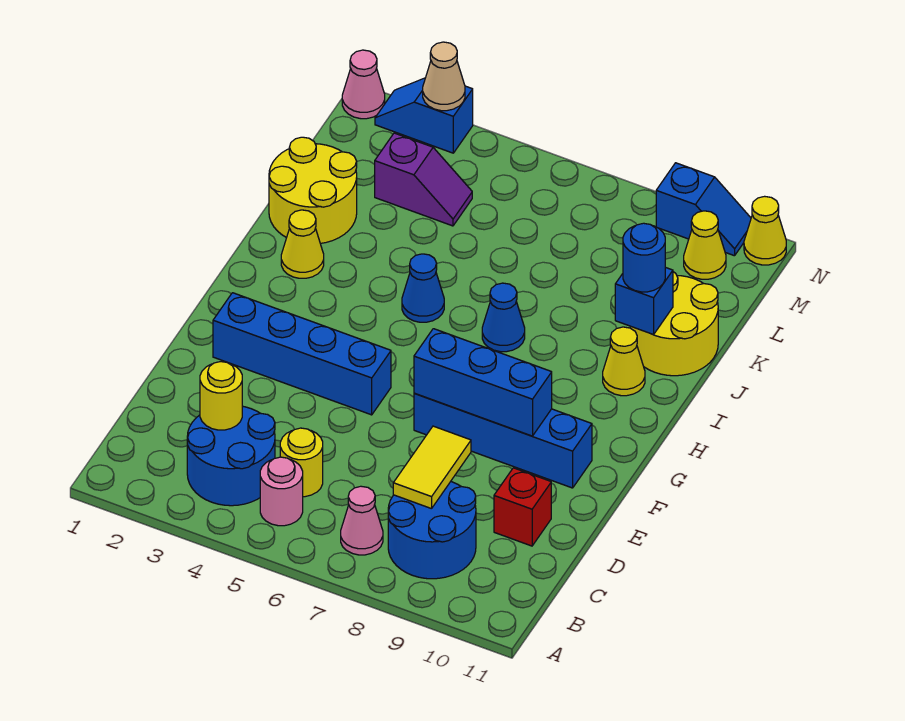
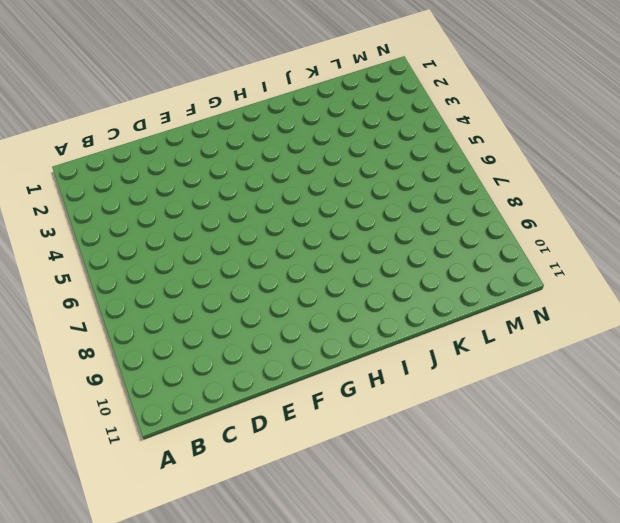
none -> blue 2x2 round brick [187,406,275,506]
none -> pink 1x1 round brick [260,457,303,526]
none -> pink 1x1 cone [341,486,383,555]

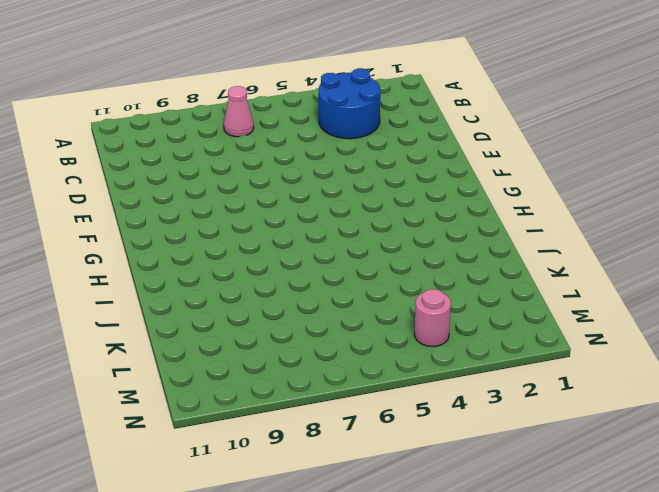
pink 1x1 round brick [414,289,451,347] -> pink 1x1 round brick moved to [260,457,303,526]
none -> blue 2x2 round brick [388,482,476,579]
none -> yellow 1x1 round brick [280,428,323,497]
none -> red 1x1 brick [494,468,551,546]

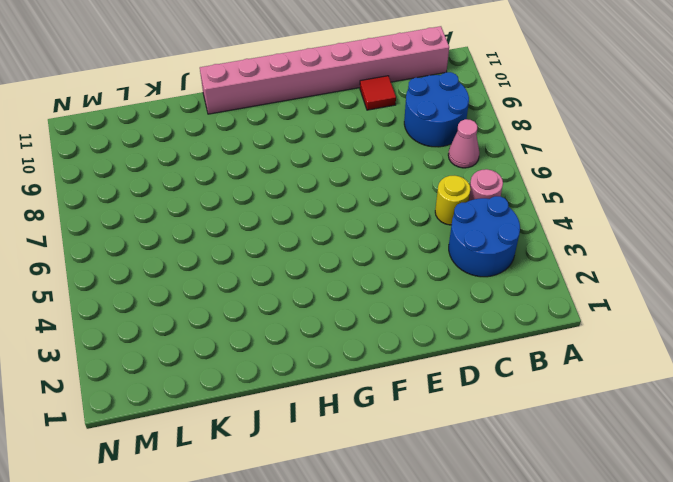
pink 1x8 brick [200,26,449,114] -> none
red 1x1 tile [360,76,396,110] -> red 1x1 brick [494,468,551,546]
none -> blue 1x4 brick [213,293,391,415]
none -> blue 1x4 brick [414,393,592,488]
none -> yellow 1x1 cone [281,210,324,278]

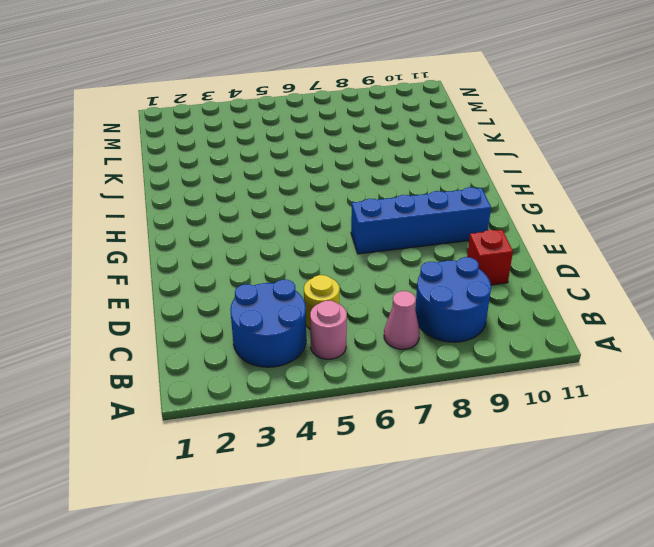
none -> blue 1x4 brick [213,293,391,415]
none -> yellow 1x1 cone [281,210,324,278]
none -> blue 1x1 cone [402,254,444,322]

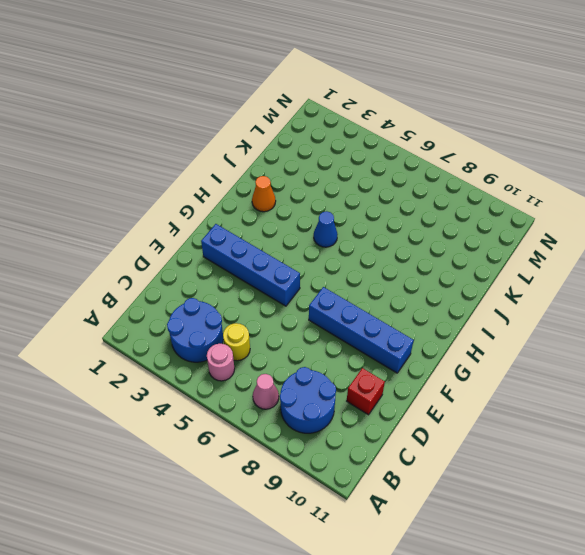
orange 1x1 cone [252,176,276,212] -> yellow 1x1 cone [281,210,324,278]
none -> blue 1x1 cone [482,283,525,352]
none -> yellow 1x1 cone [603,327,645,396]
none -> yellow 2x2 round brick [269,137,357,244]

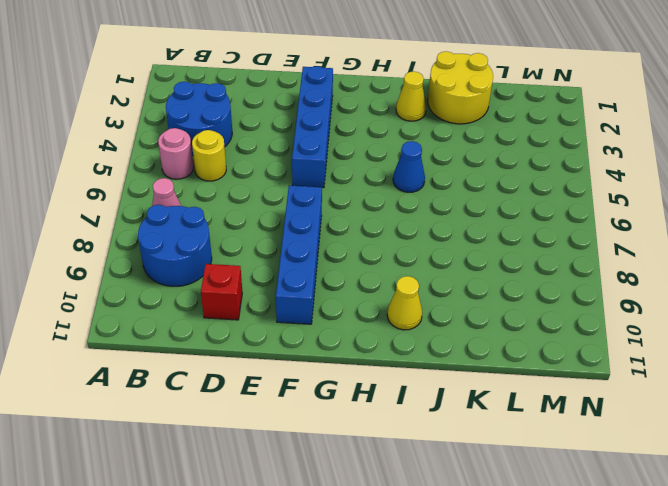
none -> blue 1x1 cone [482,283,525,352]
none -> yellow 2x2 round brick [630,272,718,376]
none -> purple 1x2 slope [375,133,472,226]

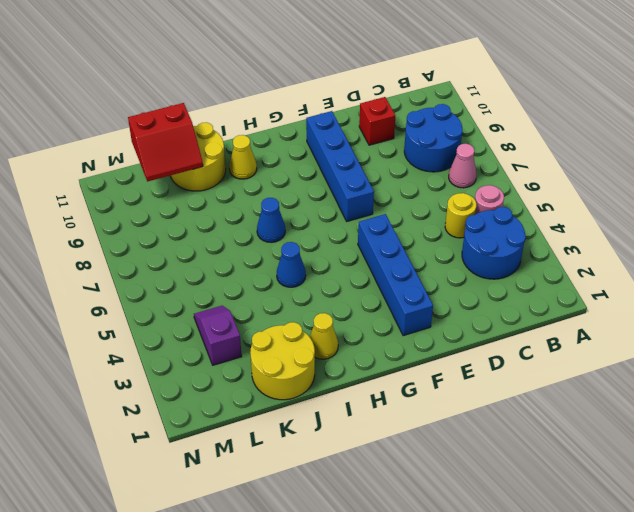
red 2x2 slope [128,103,203,182] -> none
none -> yellow 1x1 cone [684,211,726,279]
none -> pink 1x1 cone [342,50,385,119]
none -> blue 1x2 slope [375,78,473,153]

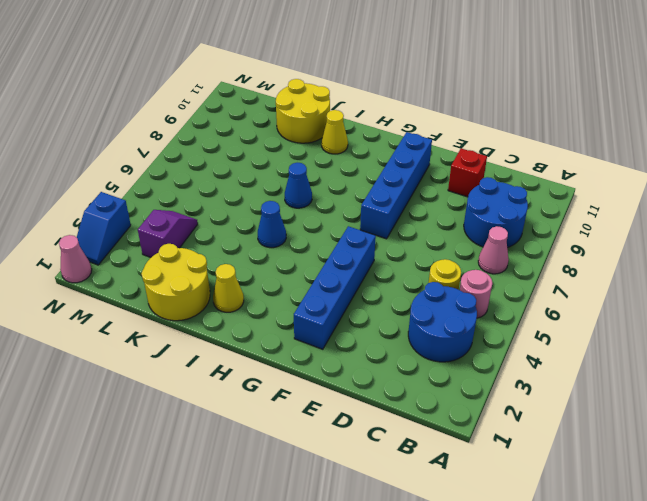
none -> yellow 1x1 cone [684,211,726,279]
none -> blue 1x2 slope [656,163,751,256]
none -> yellow 1x1 cone [744,196,786,265]

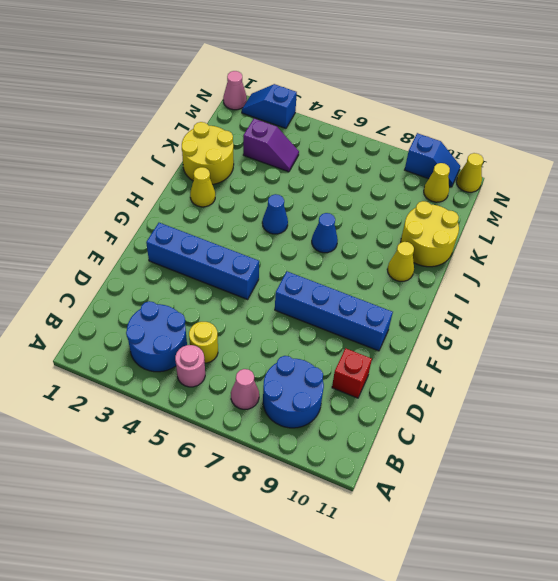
none -> yellow 1x1 round brick [200,362,242,430]
none -> yellow 1x2 tile [393,426,471,509]
none -> blue 1x3 brick [414,329,552,436]

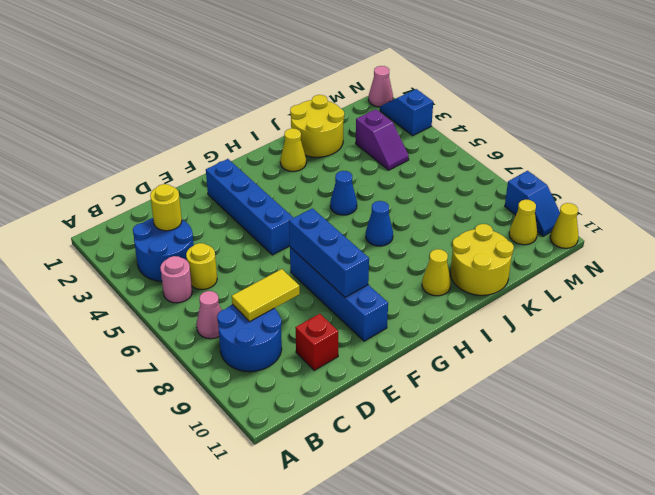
none -> blue 1x1 brick [615,267,673,335]
none -> tan 1x1 cone [423,42,465,111]
none -> blue 1x1 round brick [623,223,665,292]

